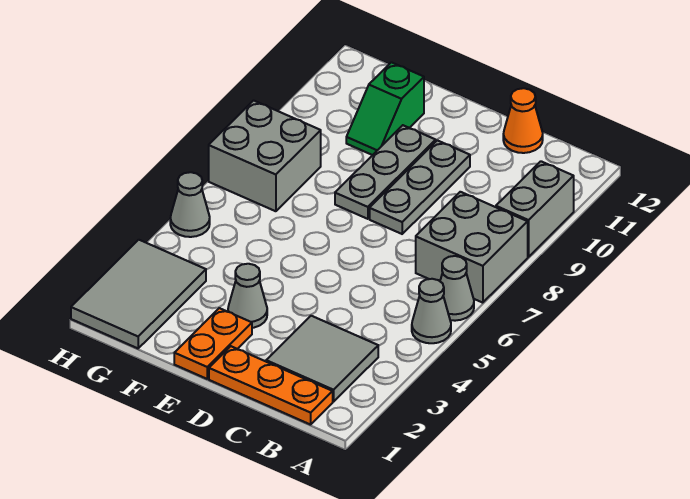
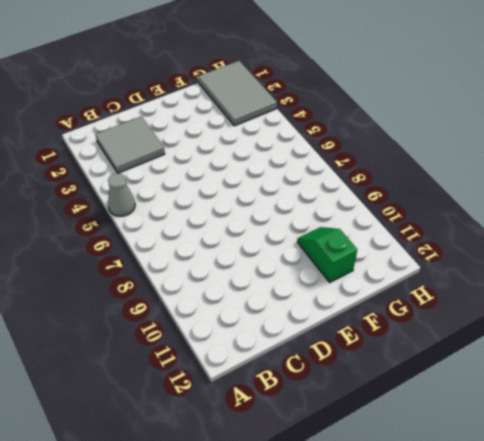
none -> grey 1x1 cone [440,256,474,321]
none -> grey 2x2 brick [416,192,528,303]
none -> grey 1x2 brick [496,161,574,257]

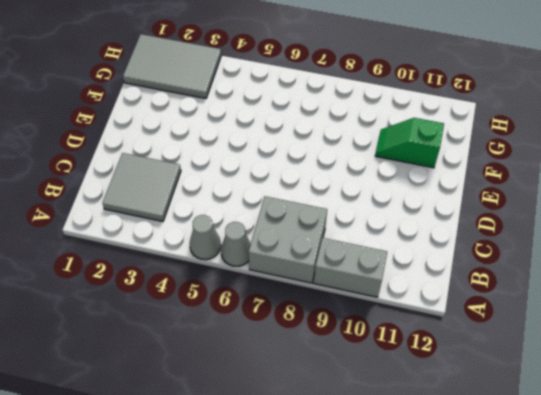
none -> orange 1x3 plate [209,346,333,425]
none -> orange 1x1 cone [503,88,543,153]
none -> grey 1x3 plate [370,140,470,234]

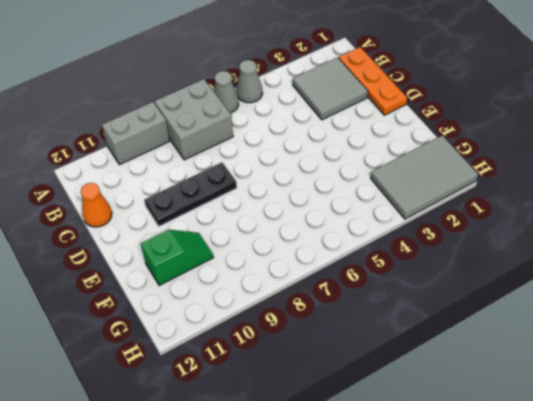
black 1x3 plate [144,162,237,226] -> grey 1x3 plate [370,140,470,234]
none -> orange 1x2 plate [174,308,252,379]
none -> grey 1x1 cone [228,264,267,328]
none -> grey 1x3 plate [335,125,436,219]

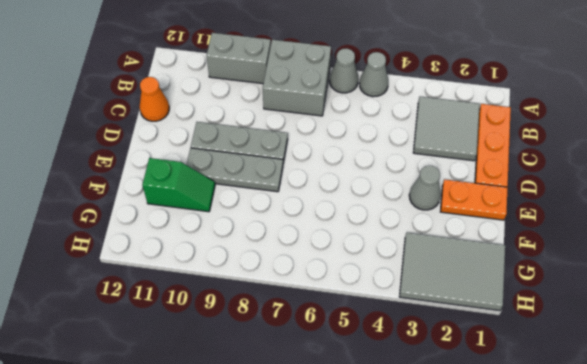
none -> grey 2x2 brick [209,101,321,211]
none -> grey 1x1 cone [170,172,210,237]

